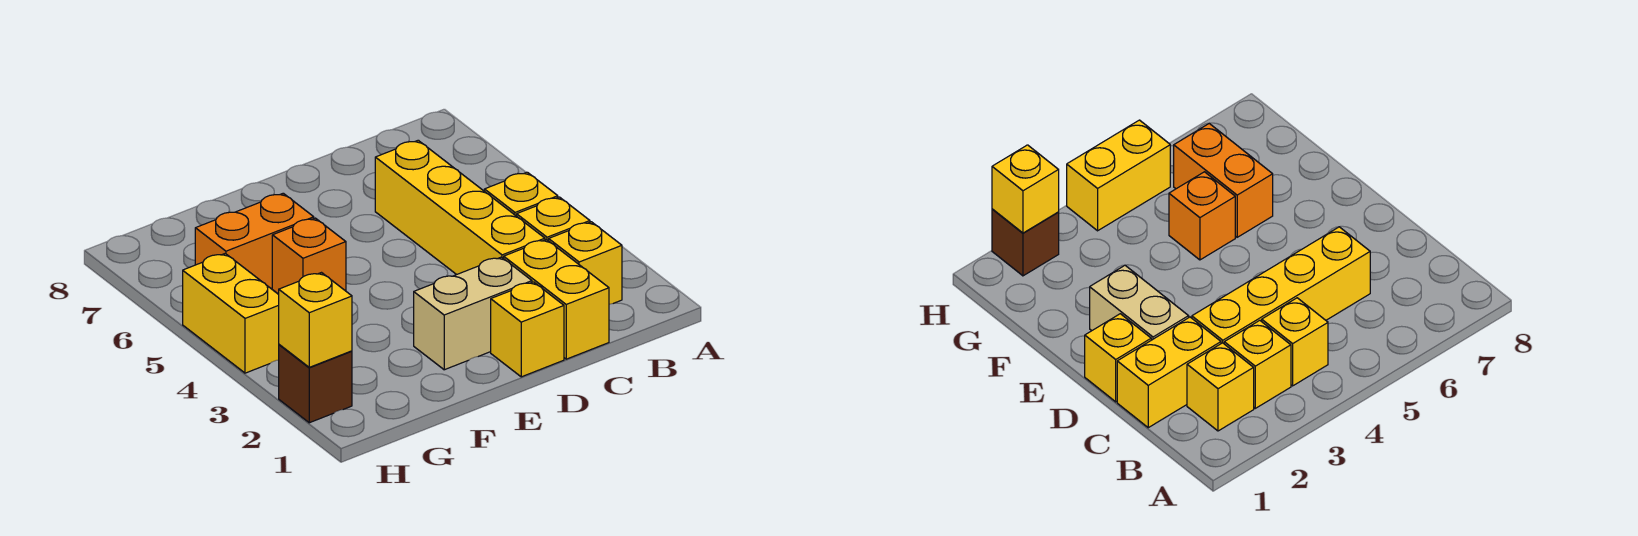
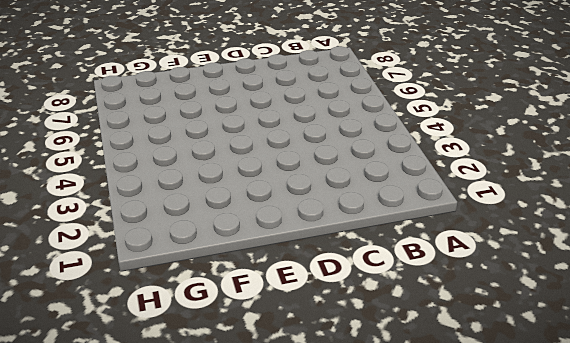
none -> yellow 1x1 brick [549,222,622,304]
none -> yellow 1x1 brick [517,197,590,241]
none -> yellow 1x1 brick [484,172,558,216]

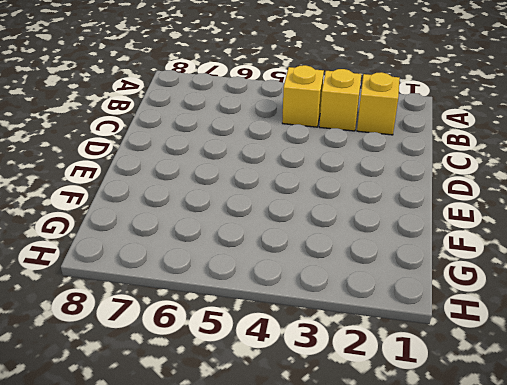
none -> yellow 1x2 brick [504,240,609,359]
none -> yellow 1x4 brick [375,140,545,275]
none -> yellow 1x1 brick [491,282,564,377]

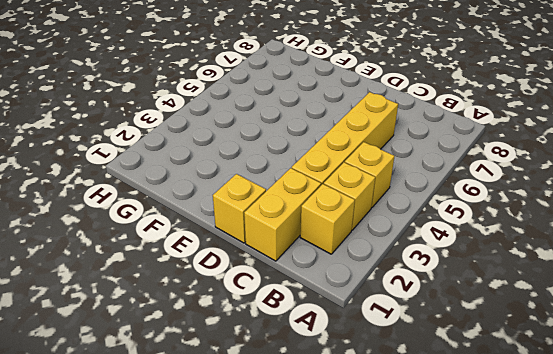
none -> tan 1x2 brick [414,257,532,370]
none -> orange 1x1 brick [272,218,346,294]
none -> orange 1x2 brick [195,193,314,288]

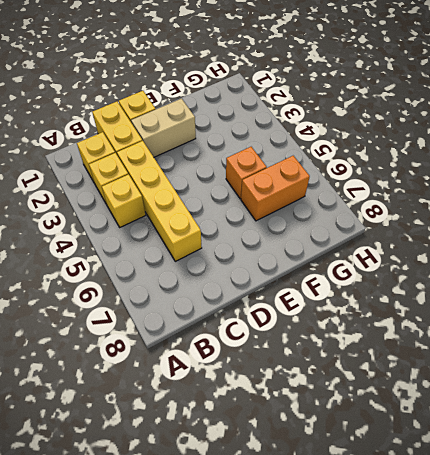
none -> brown 1x1 brick [279,345,352,423]
none -> yellow 1x2 brick [183,253,279,373]
none -> yellow 1x1 brick [279,273,352,367]

